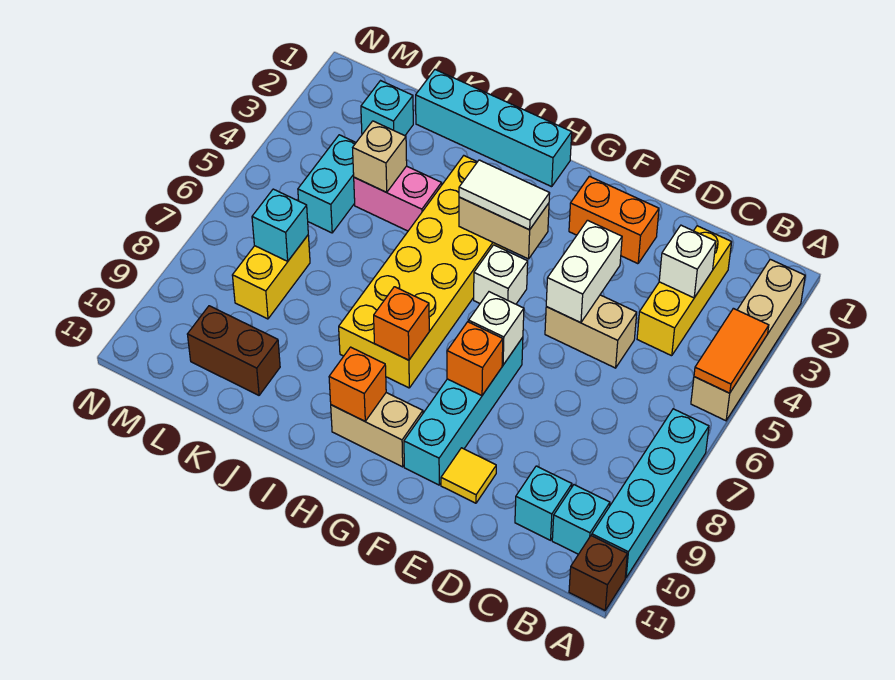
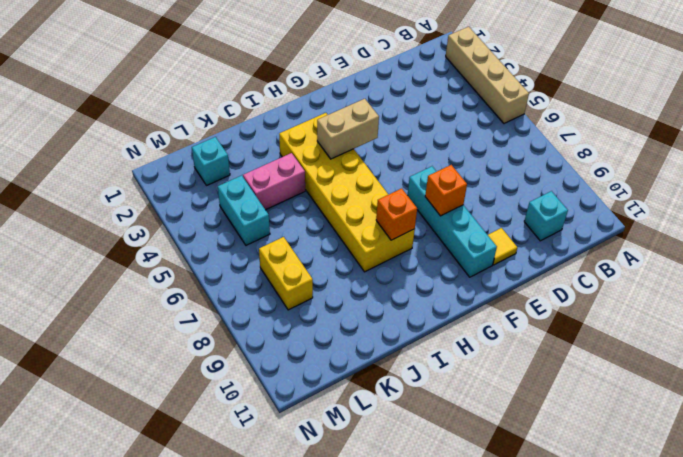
none -> cyan 1x4 brick [592,409,709,578]
none -> brown 1x1 brick [569,536,627,610]
none -> cyan 1x1 brick [552,485,610,554]
none -> yellow 1x3 brick [637,226,732,356]

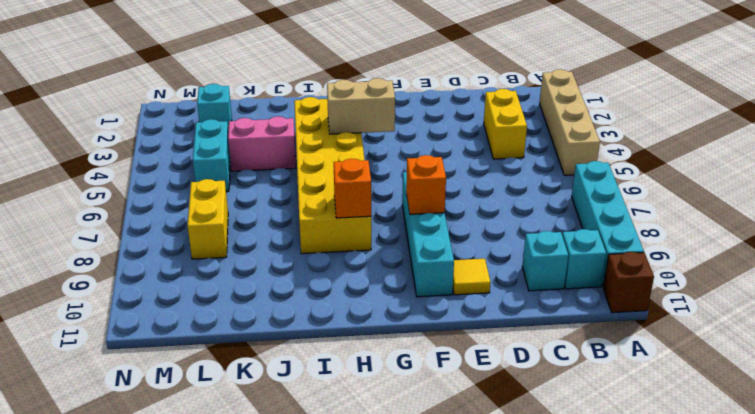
yellow 1x2 brick [484,89,527,159] -> yellow 1x3 brick [637,226,732,356]
none -> tan 1x2 brick [545,295,637,368]
none -> orange 1x2 brick [569,176,659,264]
none -> white 1x1 brick [474,245,528,304]
none -> tan 1x2 brick [331,393,423,467]

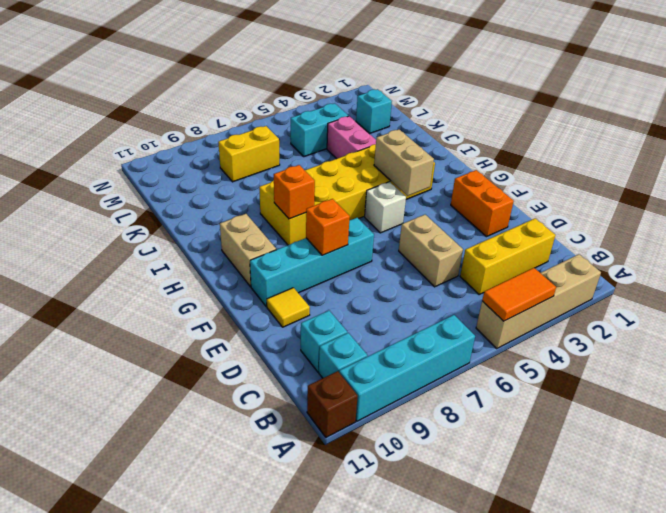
none -> cyan 1x4 brick [416,70,572,187]
none -> brown 1x2 brick [187,306,280,395]
none -> white 1x1 brick [659,225,716,298]
none -> white 1x2 brick [546,220,622,323]

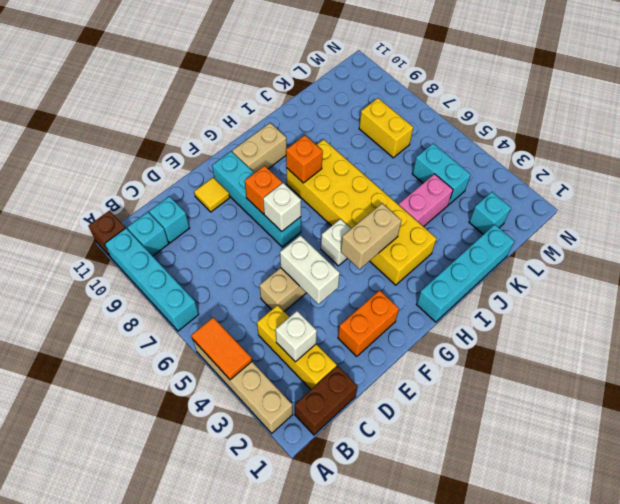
brown 1x2 brick [295,366,358,435] -> brown 1x2 brick moved to [187,306,280,395]
none -> orange 1x1 brick [329,347,386,421]
none -> tan 1x1 brick [353,121,407,192]
none -> cyan 1x1 brick [252,189,308,261]
none -> white 1x2 tile [459,160,550,230]

